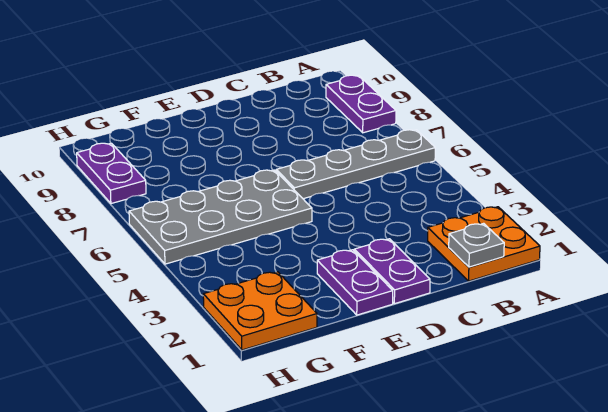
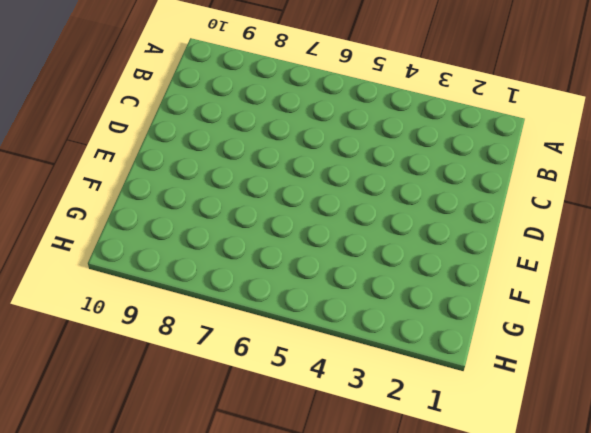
none -> orange 2x2 plate [428,207,540,281]
none -> grey 1x4 plate [276,130,435,199]

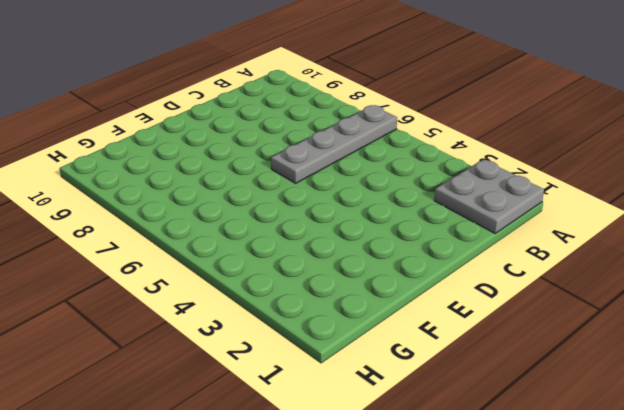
grey 2x2 plate [434,160,544,233] -> orange 2x2 plate [428,207,540,281]
none -> purple 1x2 plate [326,75,396,133]
none -> purple 1x2 plate [354,239,430,304]

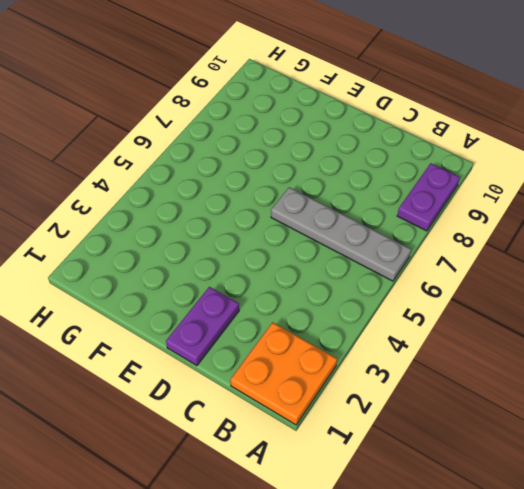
none -> purple 1x2 plate [317,250,393,315]
none -> grey 2x4 plate [129,170,312,264]

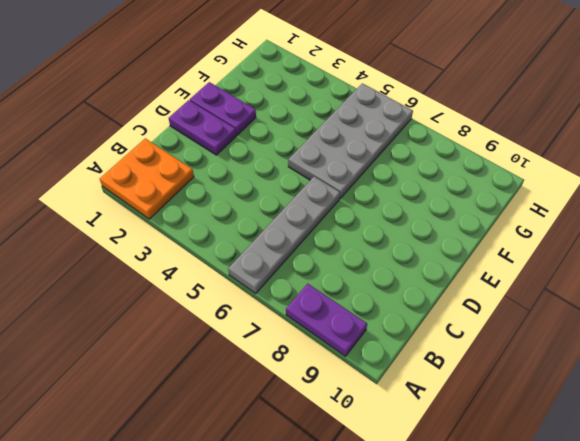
none -> orange 2x2 plate [203,272,317,350]
none -> purple 1x2 plate [77,143,146,204]

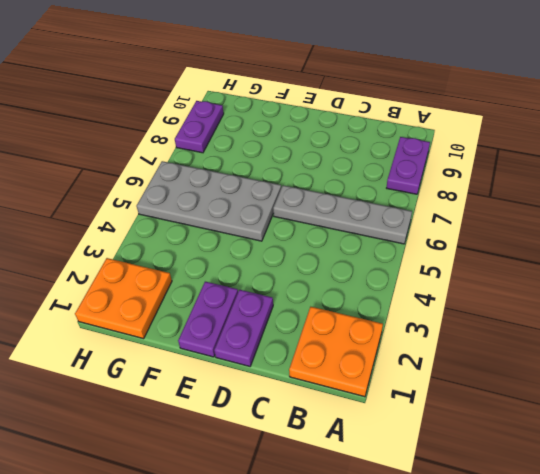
none -> grey 1x1 plate [449,223,504,267]

